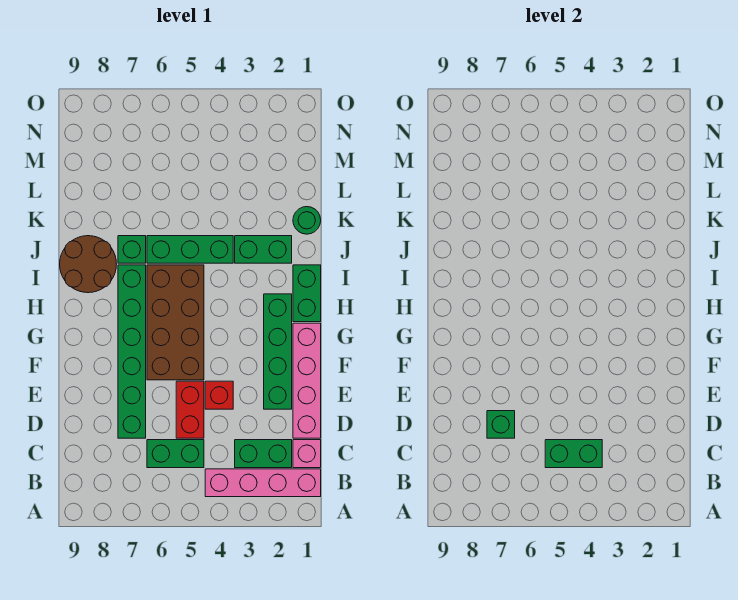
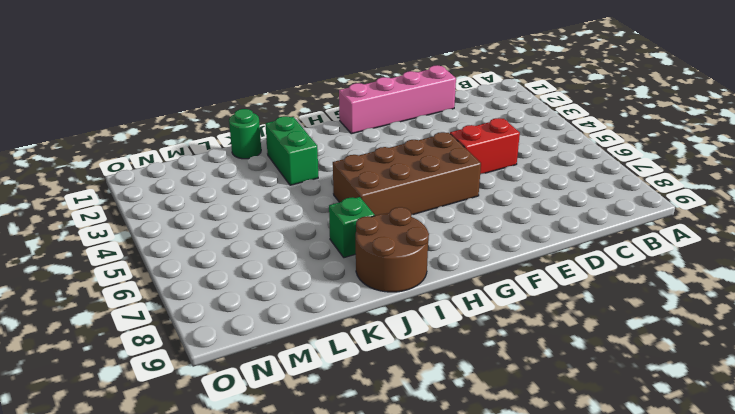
none -> pink 1x4 brick [205,469,321,497]
none -> pink 1x1 brick [293,440,321,468]
none -> green 1x2 brick [235,440,292,468]

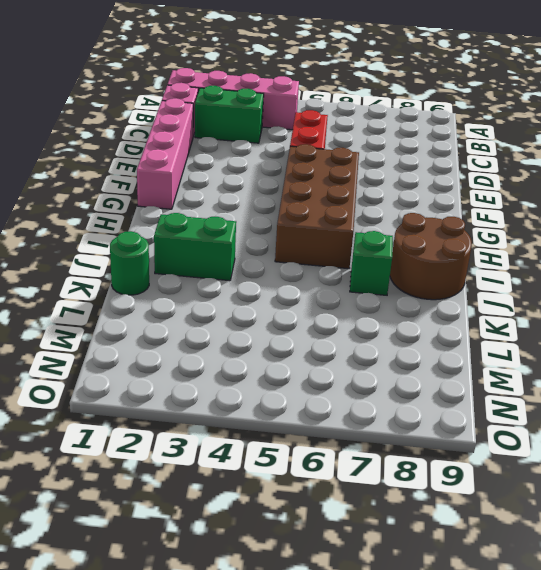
none -> green 1x2 brick [147,440,204,468]
none -> green 1x6 brick [118,265,146,438]
none -> green 1x4 brick [264,294,292,409]

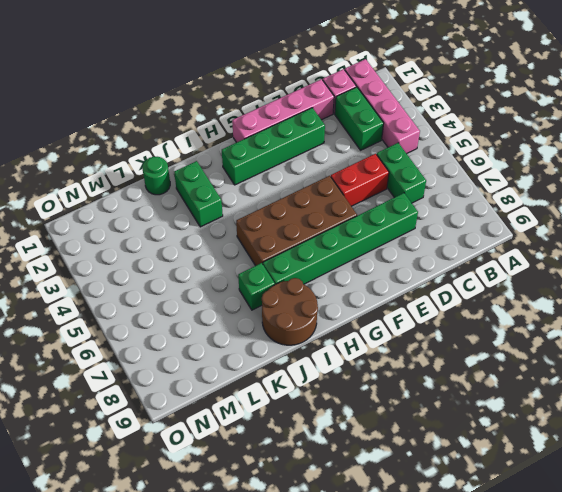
none -> red 1x1 brick [205,381,233,409]
none -> green 1x2 brick [293,265,321,322]
none -> green 1x3 brick [147,236,233,263]

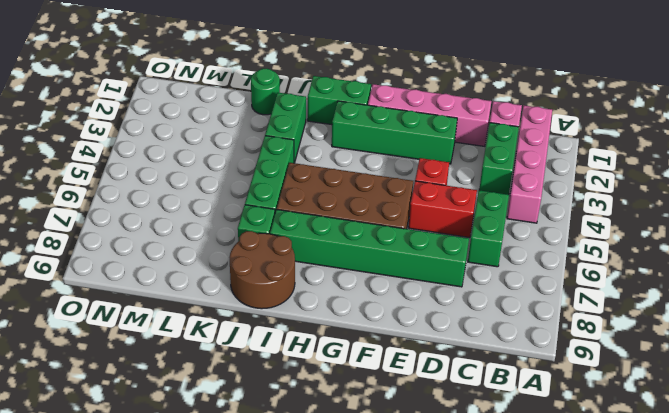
none -> green 1x2 brick [545,440,602,468]
none -> green 1x1 brick [487,411,515,438]

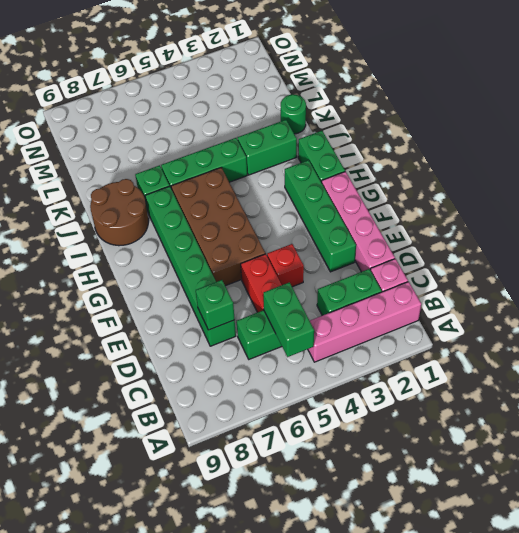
green 1x2 brick [263,282,314,357] -> green 1x2 brick turned to [545,440,602,468]

